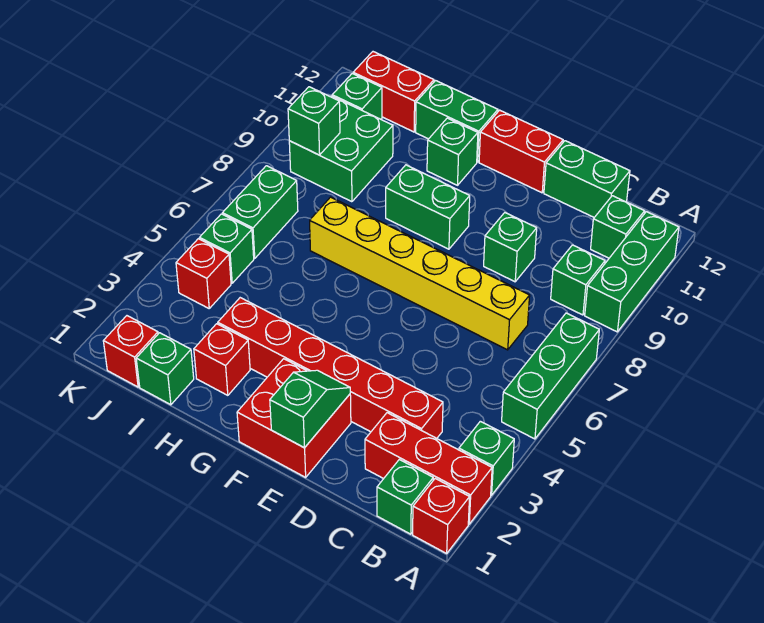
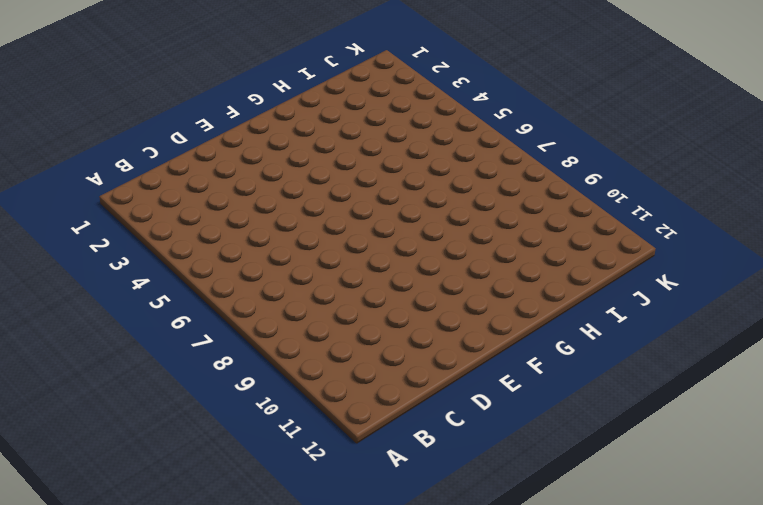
none -> red 1x1 brick [413,479,470,553]
none -> red 1x3 brick [365,413,492,524]
none -> green 1x1 brick [459,421,514,495]

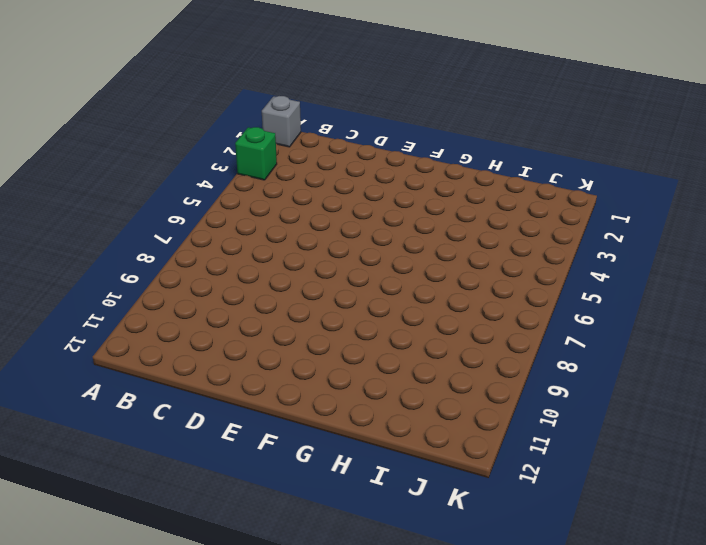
grey 1x1 brick [262,96,301,147] -> red 1x1 brick [413,479,470,553]
none -> red 1x3 brick [365,413,492,524]
none -> green 1x3 brick [502,313,599,439]
none -> green 1x3 brick [585,212,679,332]

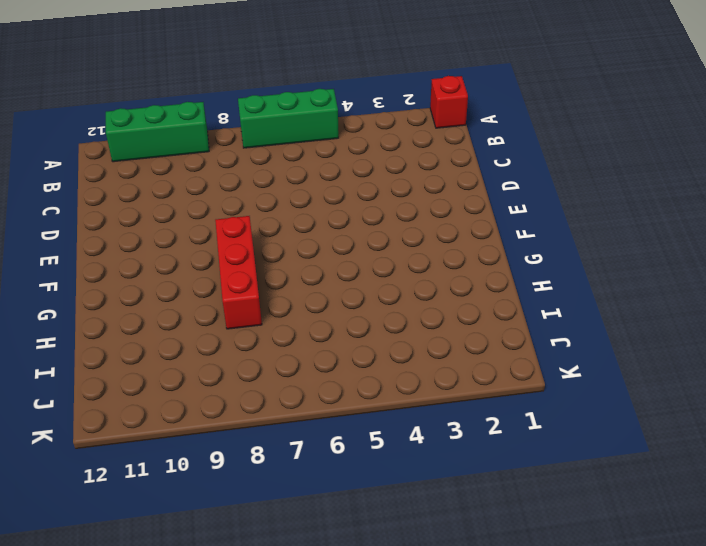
red 1x3 brick [215,216,262,329] -> red 1x3 brick moved to [365,413,492,524]
none -> green 1x1 brick [459,421,514,495]
none -> green 1x1 brick [377,459,433,534]
none -> green 1x1 brick [551,245,605,315]

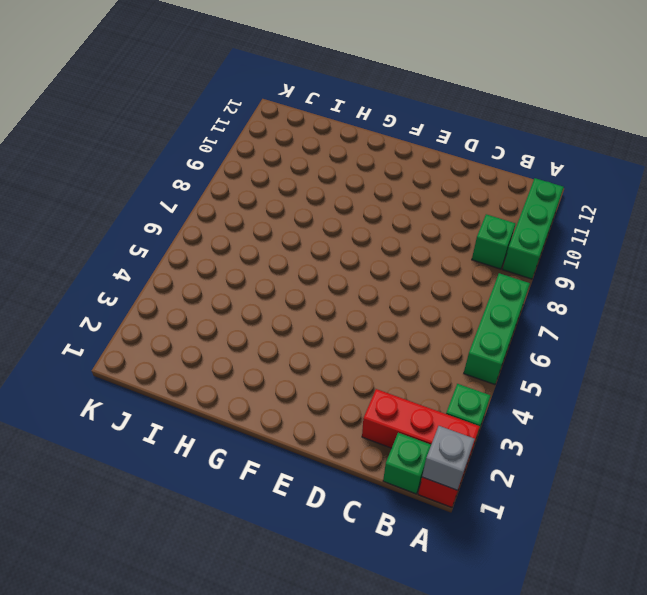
grey 1x1 brick [422,426,475,490] -> none
none -> green 1x1 brick [591,196,645,258]
none -> red 1x6 brick [218,298,443,438]
none -> yellow 1x6 brick [310,197,530,350]

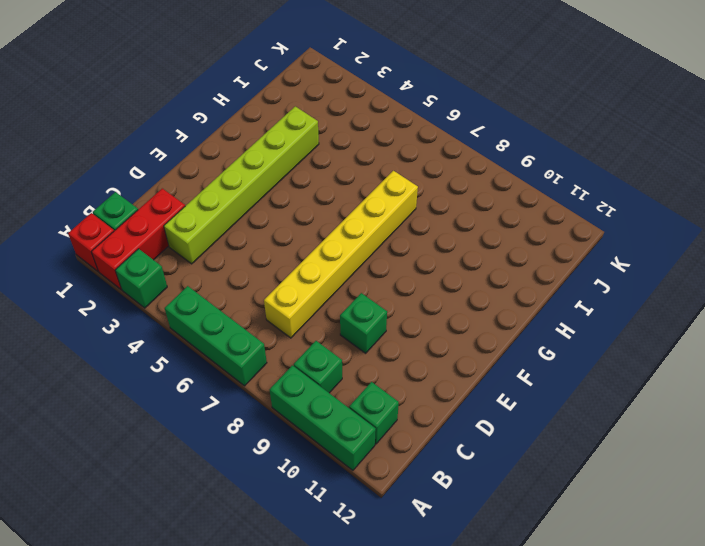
lime 1x6 brick [164,106,319,264] -> red 1x6 brick [218,298,443,438]
none -> green 1x2 brick [544,141,630,217]
none -> red 2x2 brick [237,359,351,477]
none -> red 1x2 brick [479,110,563,193]

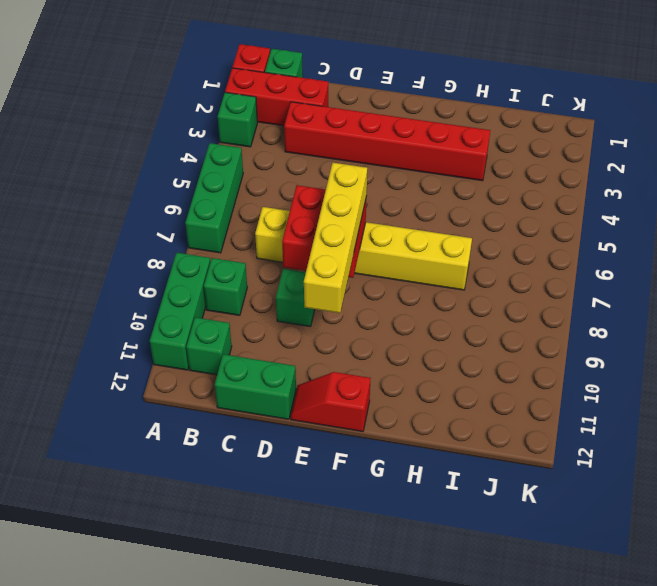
red 2x2 brick [282,185,367,278] -> red 2x2 brick moved to [237,359,351,477]
yellow 1x4 brick [304,163,367,313] -> none
red 1x2 slope [291,372,371,432] -> red 1x2 brick [479,110,563,193]
none -> green 1x2 brick [386,165,470,249]
none -> green 1x1 brick [427,118,478,185]
none -> green 1x2 brick [416,81,498,162]

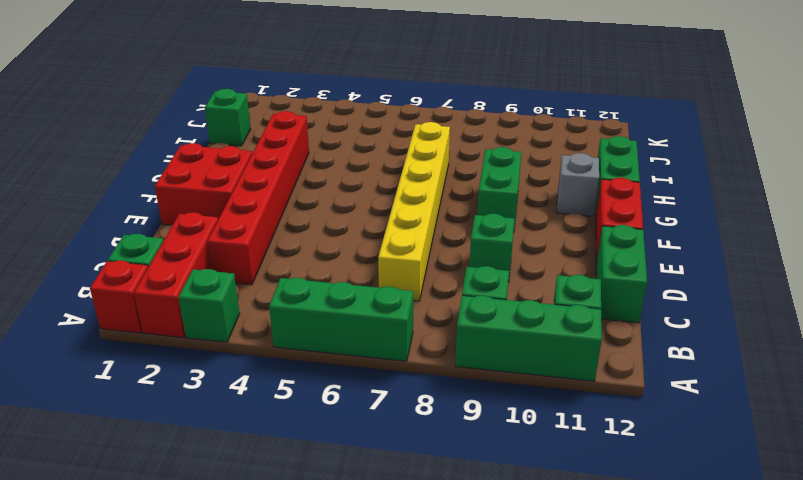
grey 1x1 brick [557,153,599,216] -> green 1x1 brick [427,118,478,185]
none -> red 1x1 brick [194,324,250,395]
none -> green 2x2 brick [289,96,393,202]
none -> red 1x2 brick [353,52,434,132]

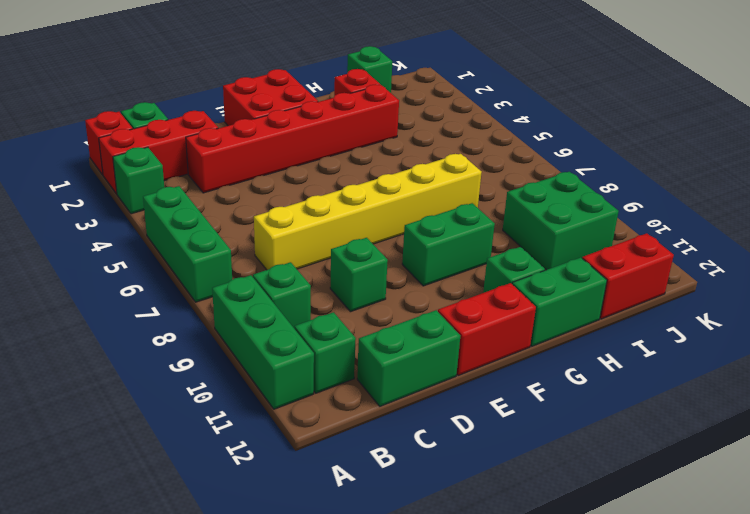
none -> red 1x1 brick [103,316,158,387]
none -> red 1x1 brick [176,239,231,308]
none -> green 1x1 brick [199,214,254,283]

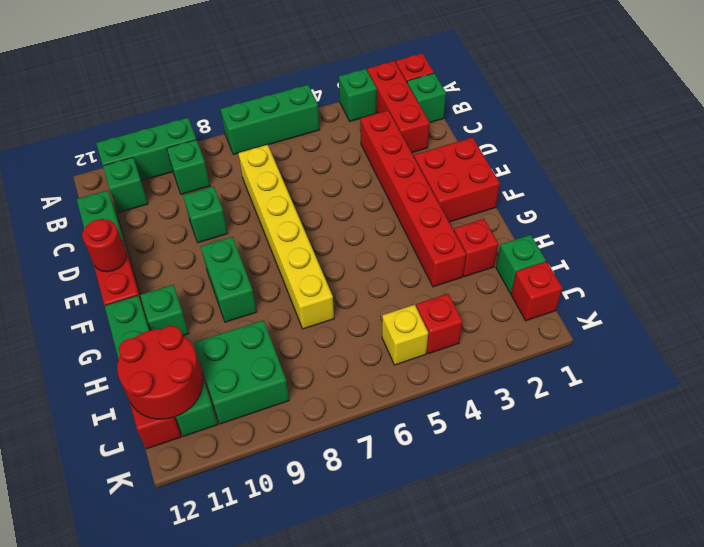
red 1x1 round brick [82,219,126,272] -> none
red 2x2 round brick [117,326,203,419] -> none
yellow 1x1 brick [382,305,428,365] -> green 1x1 brick [199,214,254,283]
none -> green 1x2 brick [222,166,298,258]
none -> green 1x2 slope [270,370,350,448]
none -> green 1x1 brick [288,87,340,155]

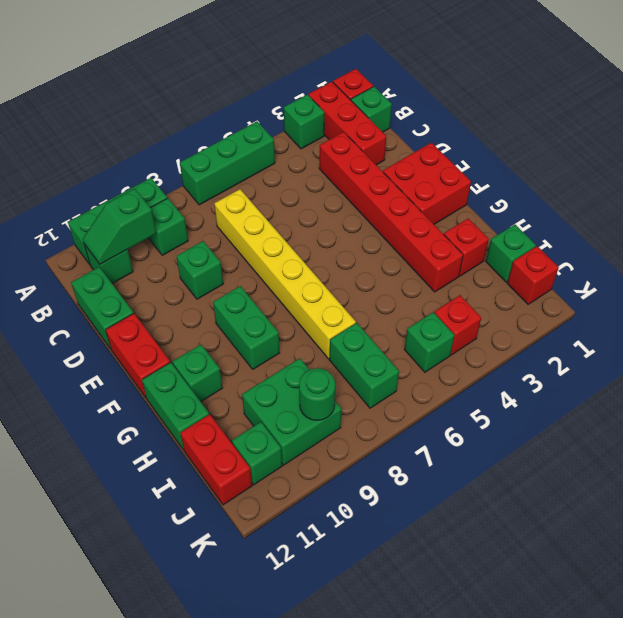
green 1x2 slope [83,189,156,264] -> green 1x2 slope moved to [270,370,350,448]
green 1x2 brick [329,323,399,408] -> green 1x2 brick turned to [222,166,298,258]
green 1x1 round brick [299,368,335,420] -> green 1x1 brick [288,87,340,155]

